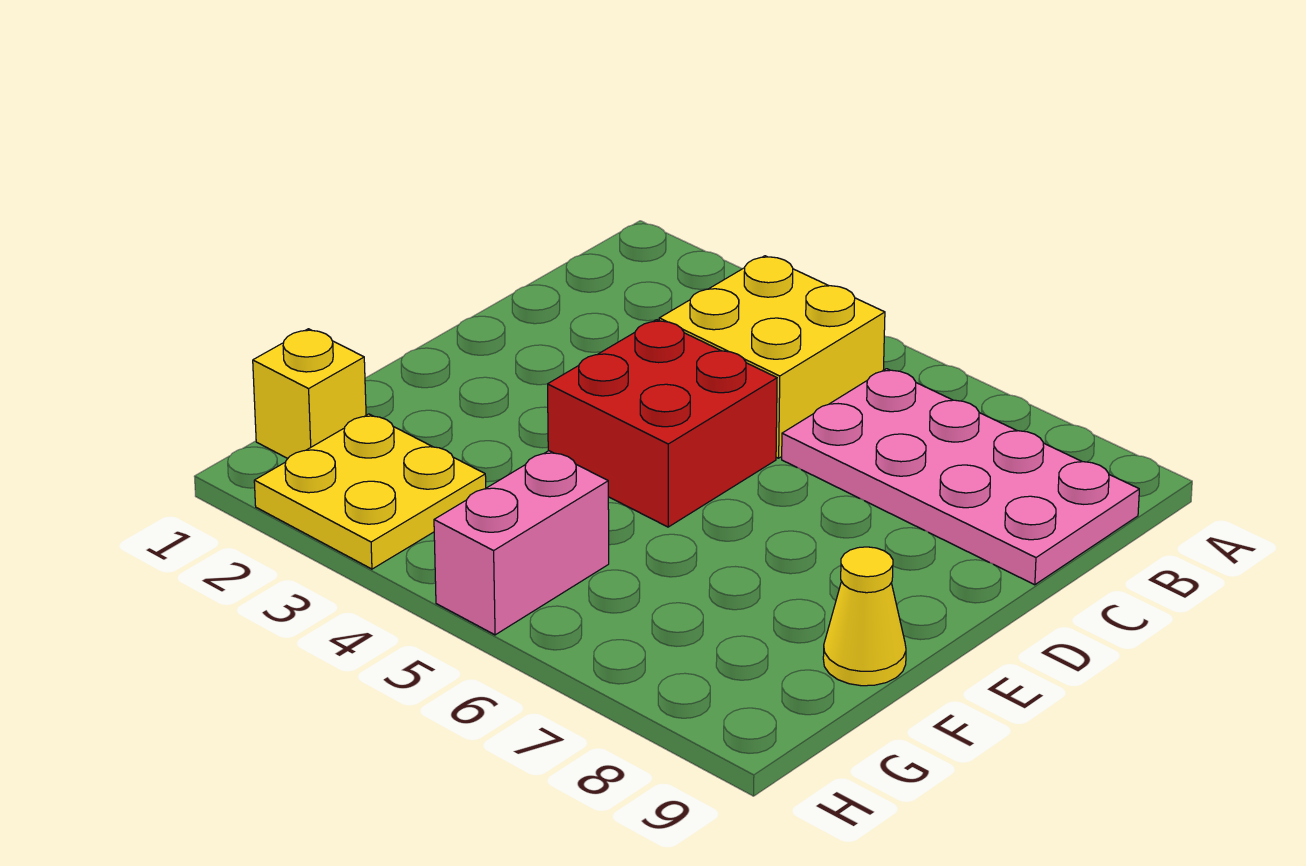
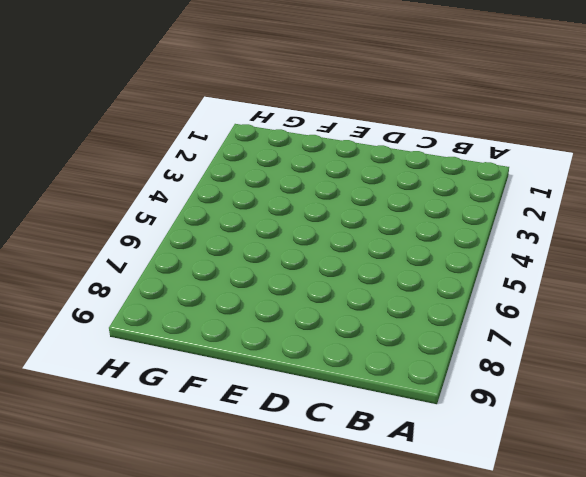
none -> yellow 2x2 brick [659,256,885,458]
none -> pink 2x4 plate [782,369,1139,585]

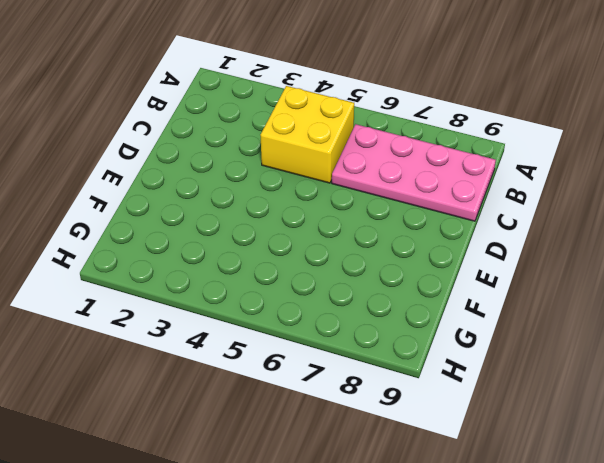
none -> red 2x2 brick [548,320,777,527]
none -> yellow 1x1 cone [823,547,906,686]

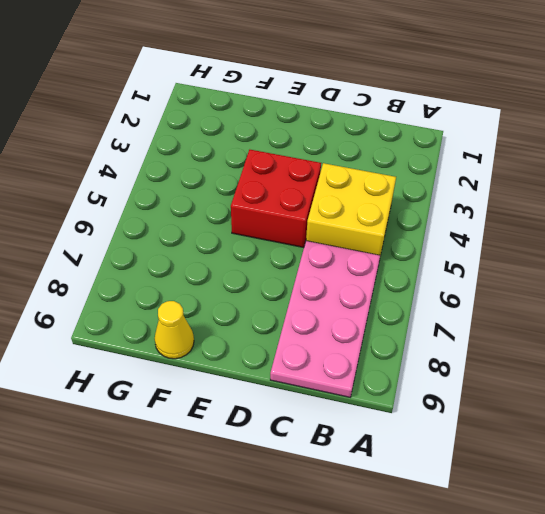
none -> yellow 1x1 brick [253,329,366,458]
none -> yellow 2x2 plate [254,414,486,569]

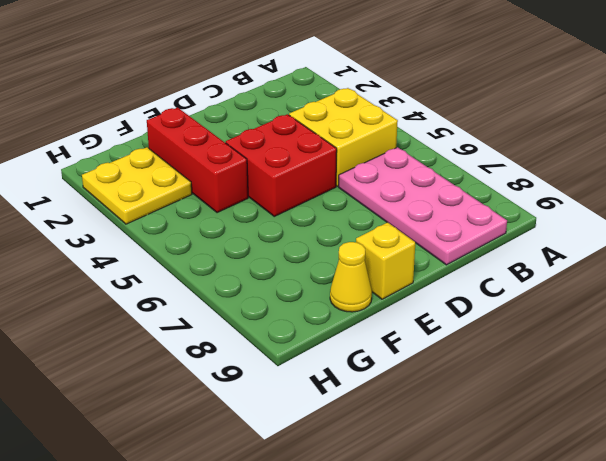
yellow 1x1 brick [356,222,415,299] -> yellow 1x1 brick moved to [253,329,366,458]
red 1x3 brick [147,108,248,213] -> none
none -> pink 1x2 brick [434,451,609,635]

